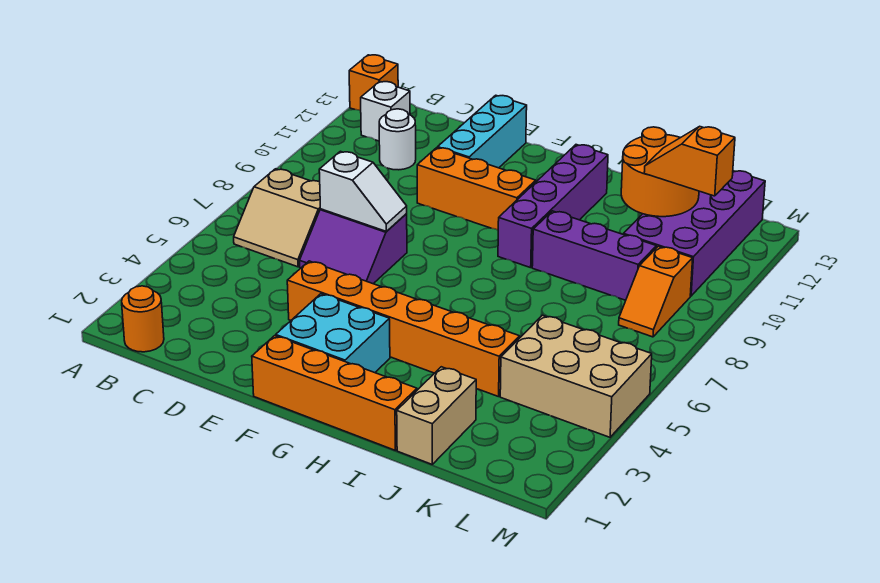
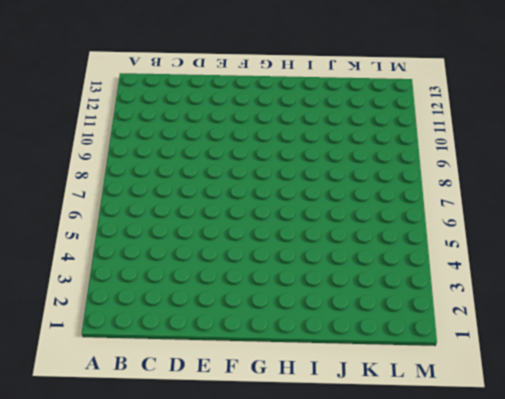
none -> orange 1x1 brick [349,55,398,110]
none -> orange 1x1 round brick [122,286,164,352]
none -> tan 2x2 slope [234,169,320,267]

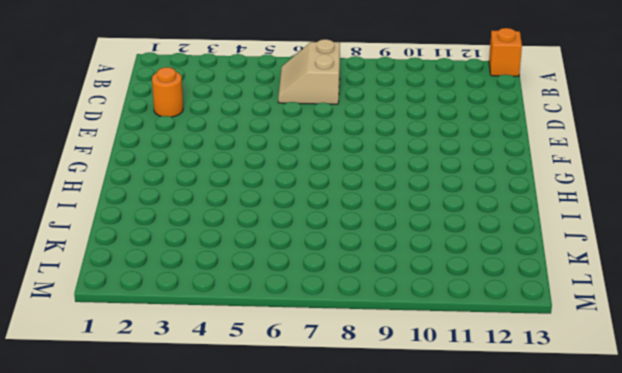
orange 1x1 round brick [152,67,183,117] -> orange 1x1 round brick moved to [122,286,164,352]
none -> white 1x1 brick [361,81,410,141]
none -> white 1x1 round brick [379,109,416,170]
none -> purple 2x2 slope [300,209,407,284]

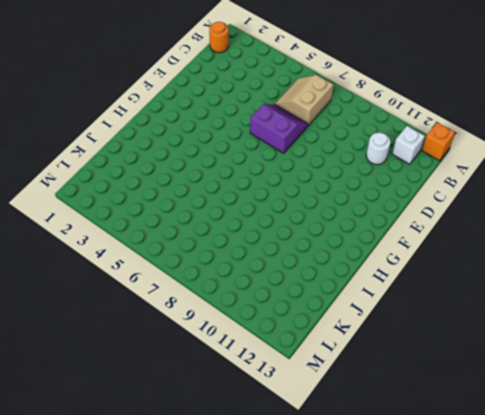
purple 2x2 slope [250,104,308,153] -> purple 2x2 slope turned to [300,209,407,284]
none -> orange 1x6 brick [287,261,520,397]
none -> orange 1x3 brick [417,148,536,230]
none -> cyan 1x3 brick [438,95,527,168]

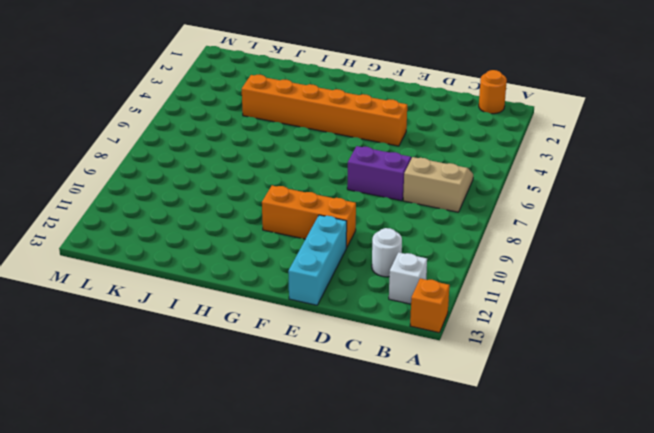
none -> orange 1x4 brick [252,336,417,450]
none -> cyan 2x2 brick [276,294,390,373]
none -> purple 1x4 brick [498,145,608,268]

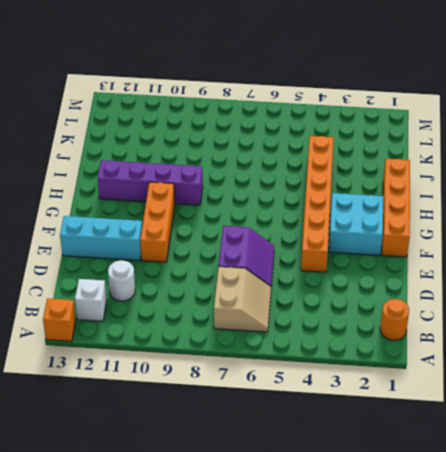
none -> purple 1x3 brick [532,211,656,300]
none -> tan 1x2 brick [397,367,476,464]
none -> tan 2x3 brick [500,315,652,437]

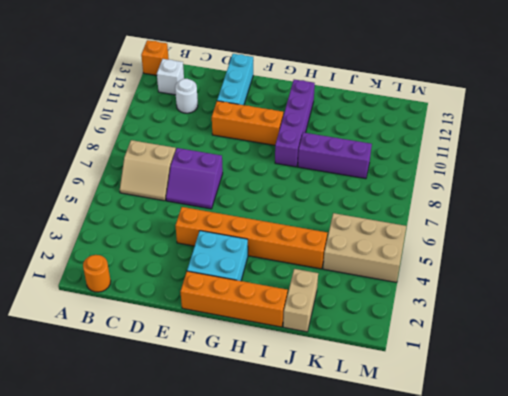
none -> purple 2x4 brick [623,171,765,296]
none -> orange 1x2 slope [619,246,693,337]
none -> white 1x2 slope [319,151,407,232]

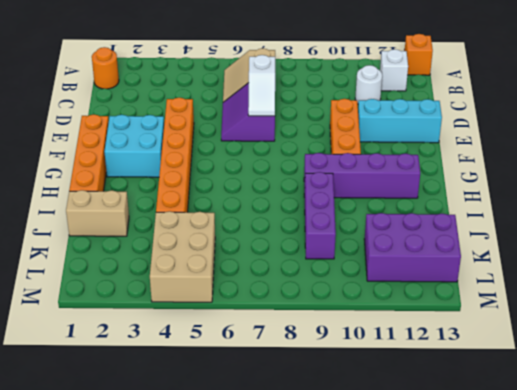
purple 2x3 brick [364,213,461,282] -> purple 2x4 brick [623,171,765,296]
none -> orange 1x2 slope [619,246,693,337]
none -> orange 2x2 round brick [621,127,699,217]
none -> orange 1x2 slope [644,126,735,196]

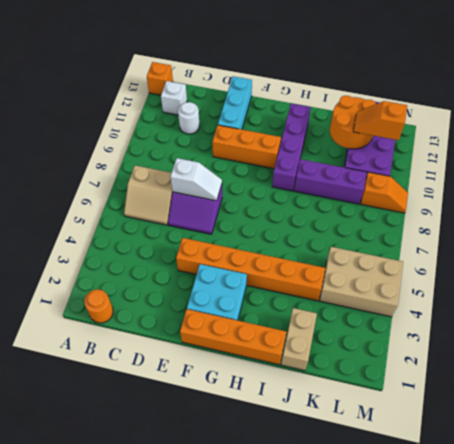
orange 1x2 slope [361,172,408,213] -> orange 1x2 slope turned to [619,246,693,337]

